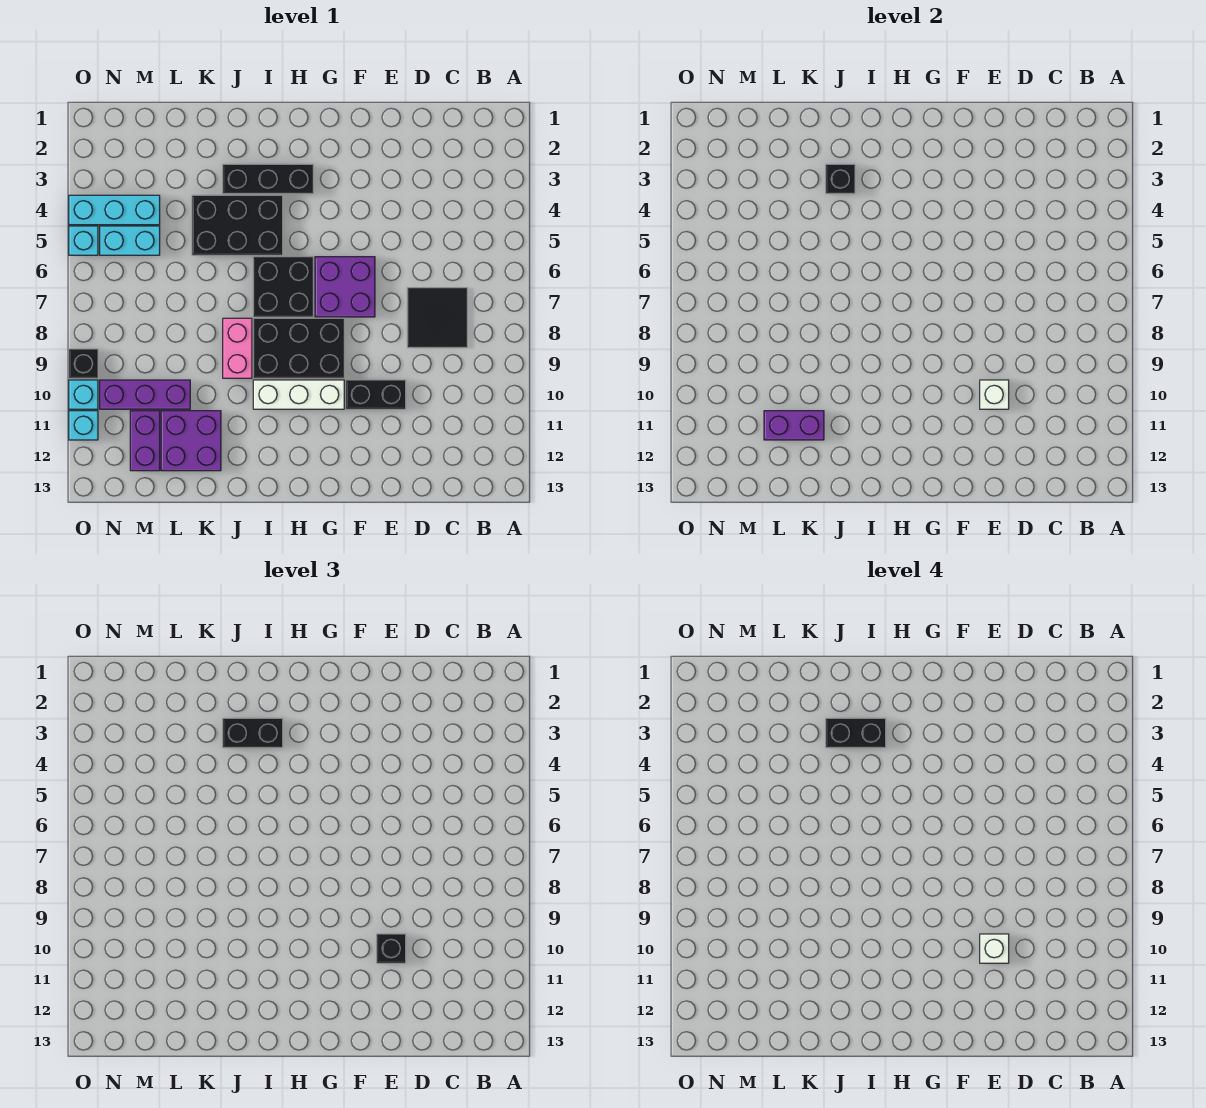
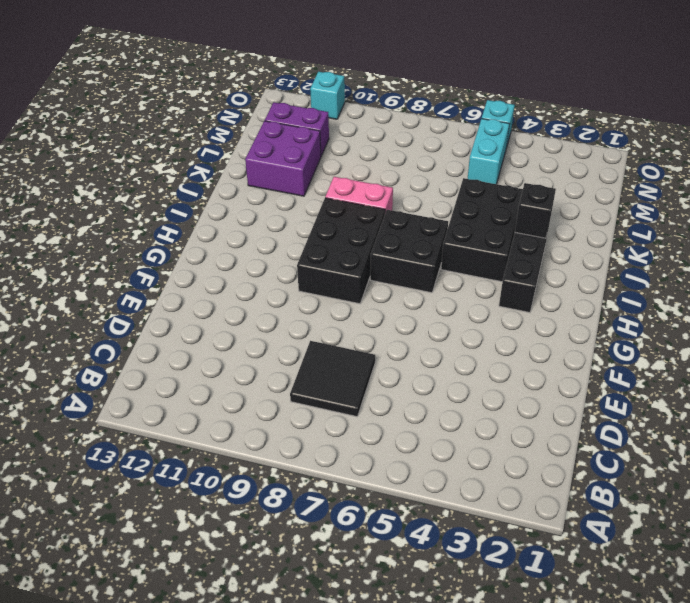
none -> black 1x2 brick [346,380,406,409]
none -> purple 2x2 brick [315,257,375,317]
none -> white 1x3 brick [253,380,344,409]

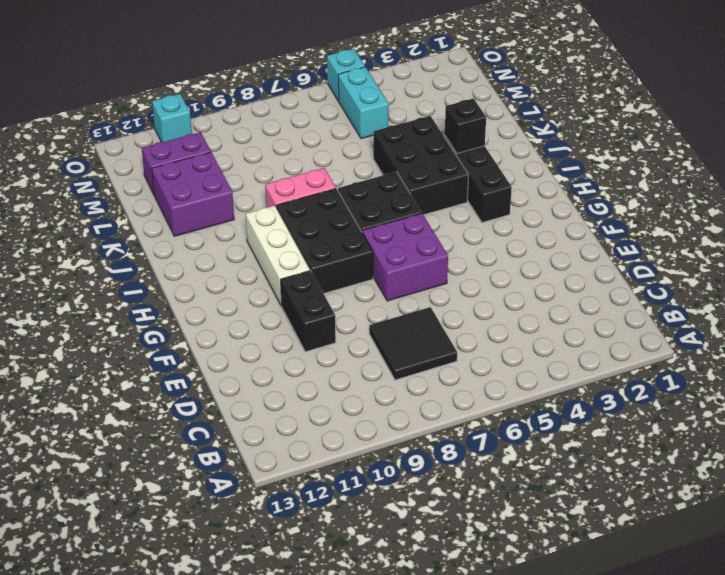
none -> purple 1x3 brick [100,380,190,409]
none -> cyan 1x3 brick [69,195,160,225]
none -> black 1x1 brick [69,349,98,378]

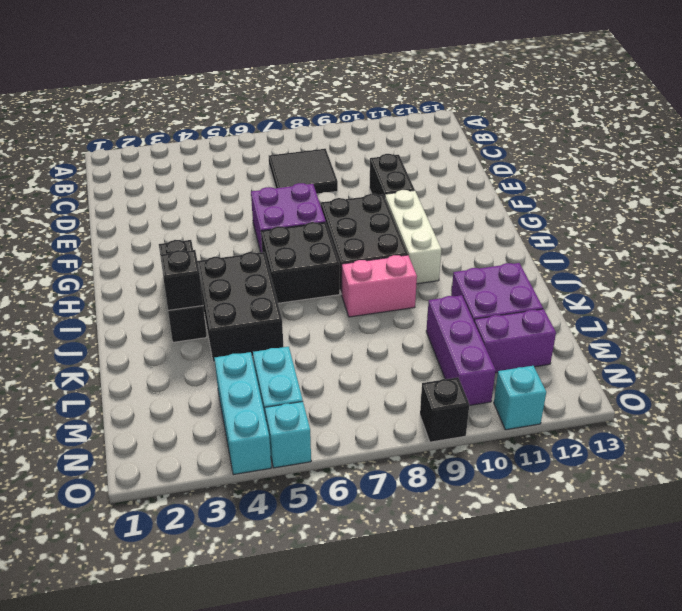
none -> cyan 1x1 brick [69,380,98,409]
none -> white 1x1 brick [980,380,1009,409]
none -> purple 1x2 brick [764,411,824,440]

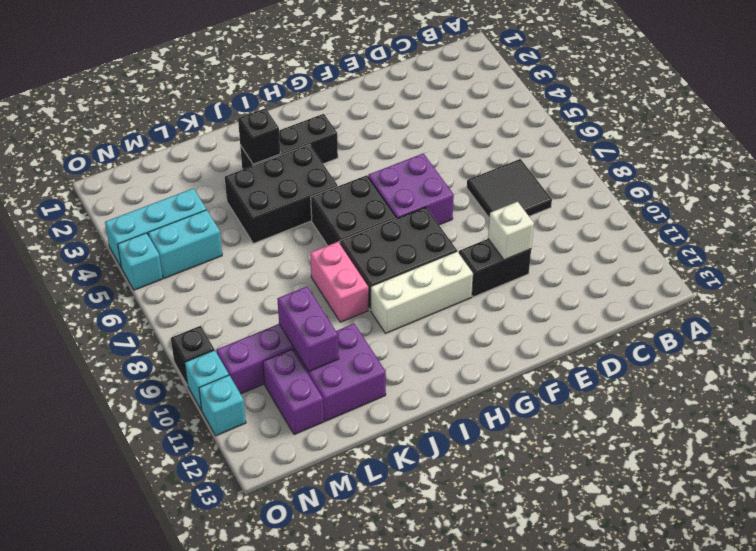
purple 1x2 brick [277,287,339,371] -> purple 1x2 brick turned to [764,411,824,440]
none -> black 1x1 brick [377,934,406,963]
none -> black 1x2 brick [223,718,283,748]
none -> white 1x1 brick [980,934,1009,963]

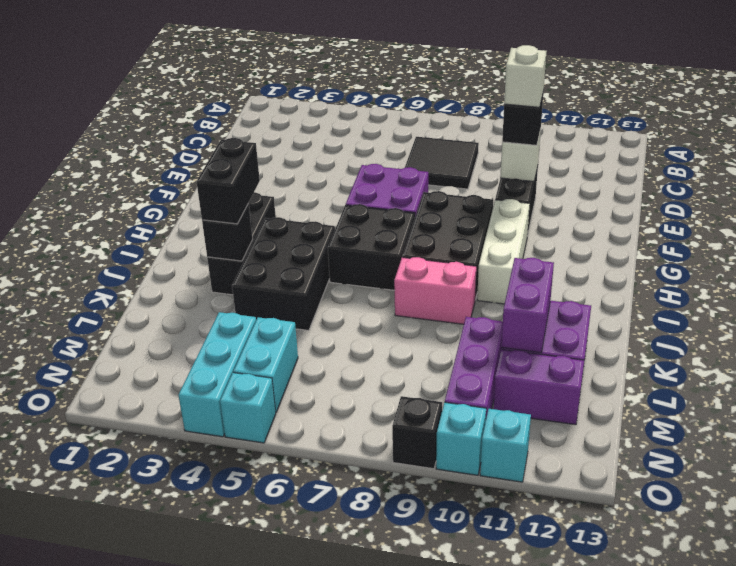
none -> black 1x2 brick [826,718,886,748]

